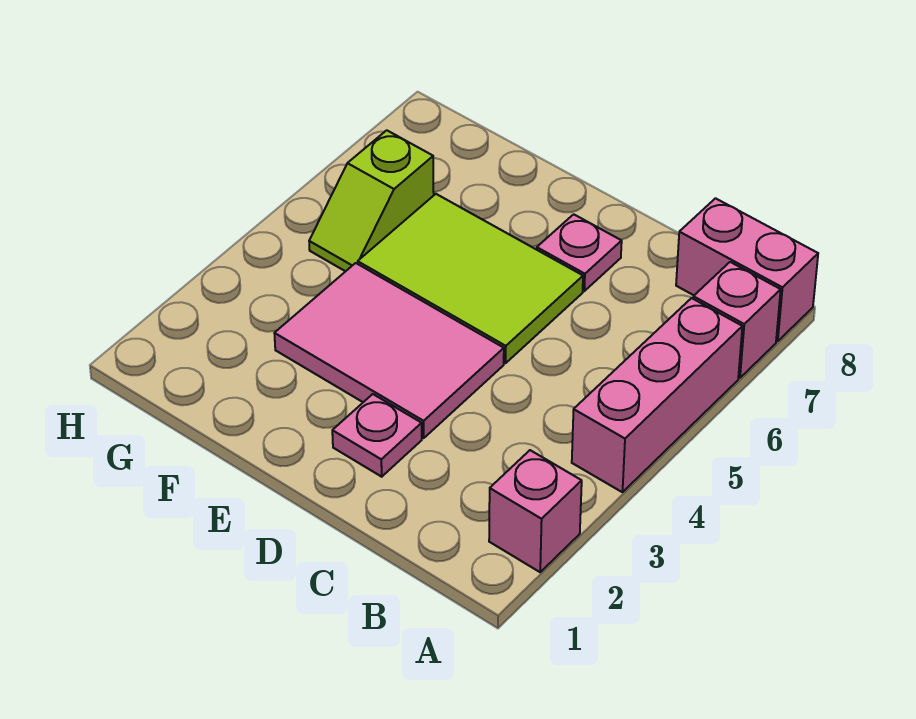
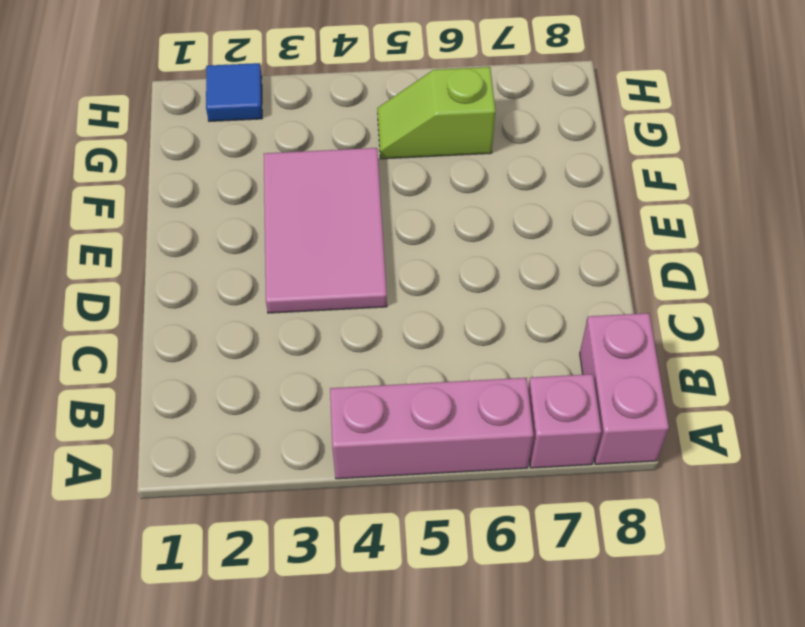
blue 1x1 tile [206,63,262,121] -> none
none -> pink 1x1 brick [489,450,582,572]
none -> pink 1x1 plate [332,394,422,477]

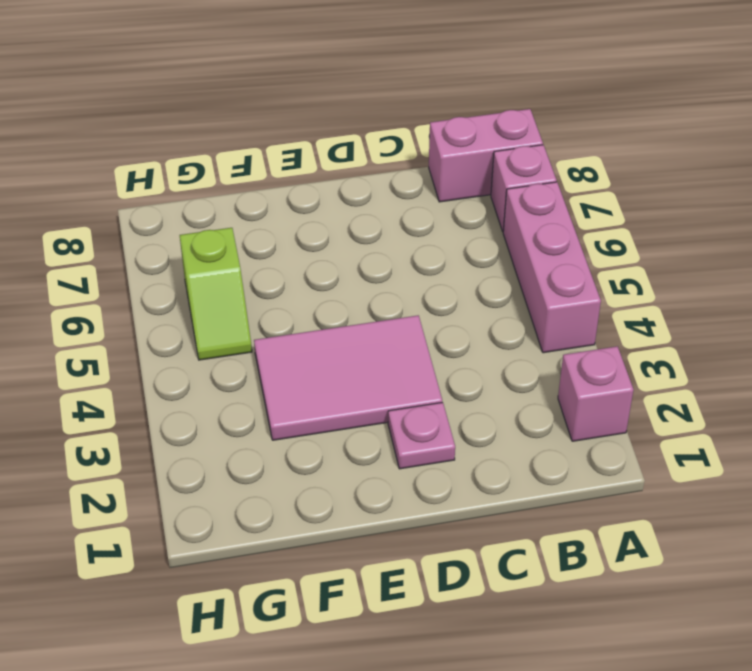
none -> lime 2x3 tile [357,194,583,363]
none -> pink 1x1 plate [537,214,622,291]

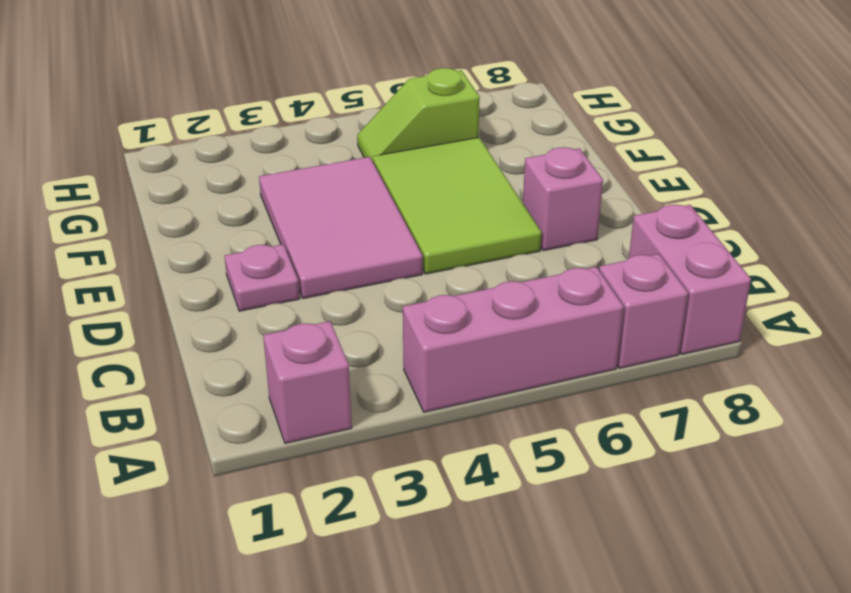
pink 1x1 brick [523,147,603,251] -> pink 1x1 plate [537,214,622,291]

